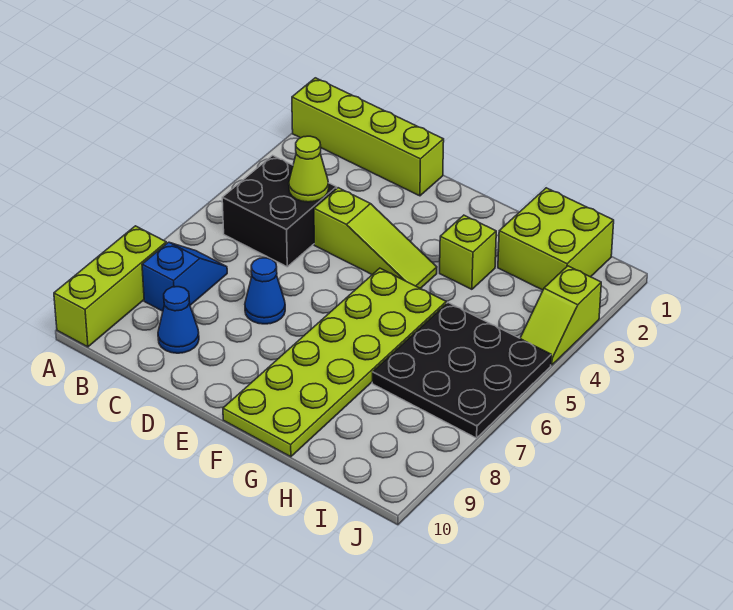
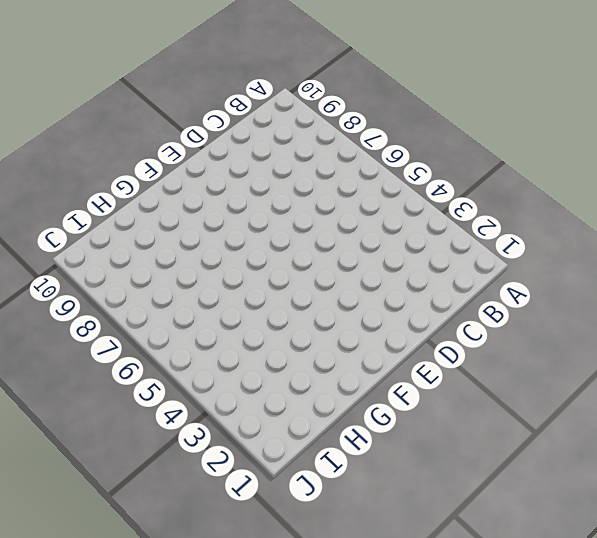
none -> lime 1x4 brick [292,78,444,196]
none -> lime 1x3 brick [54,226,166,347]
none -> black 2x2 brick [222,155,337,267]

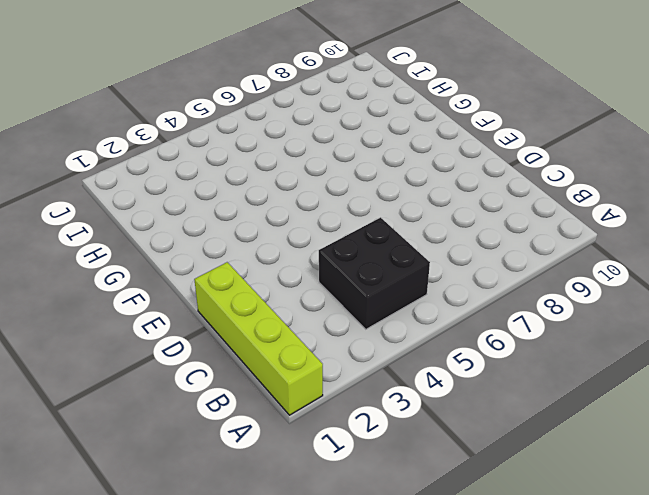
none -> lime 1x3 brick [54,226,166,347]
none -> blue 1x2 slope [142,242,227,311]
none -> blue 1x1 cone [158,287,199,353]

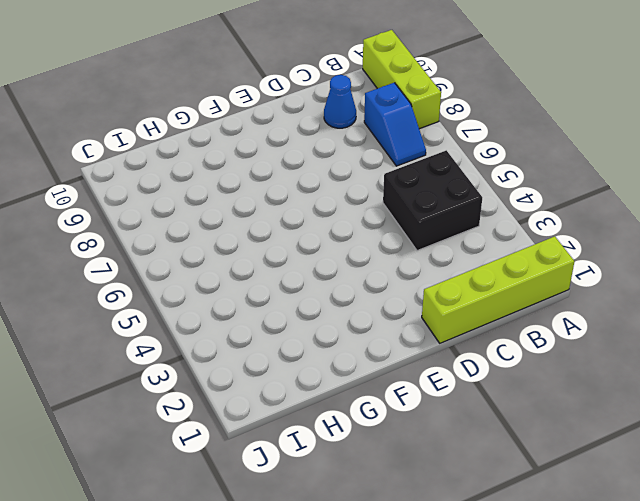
none -> lime 1x3 slope [314,188,437,289]
none -> blue 1x1 cone [245,258,285,324]
none -> lime 2x6 plate [223,268,446,457]

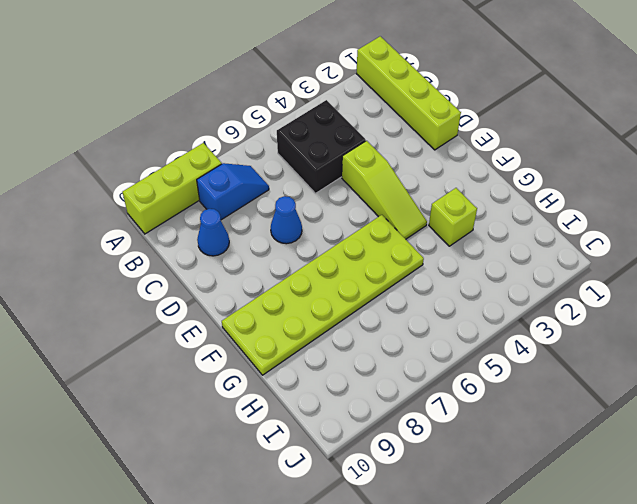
none -> lime 2x2 brick [498,188,614,290]
none -> black 3x3 plate [372,303,551,438]
none -> lime 1x2 slope [520,266,601,365]

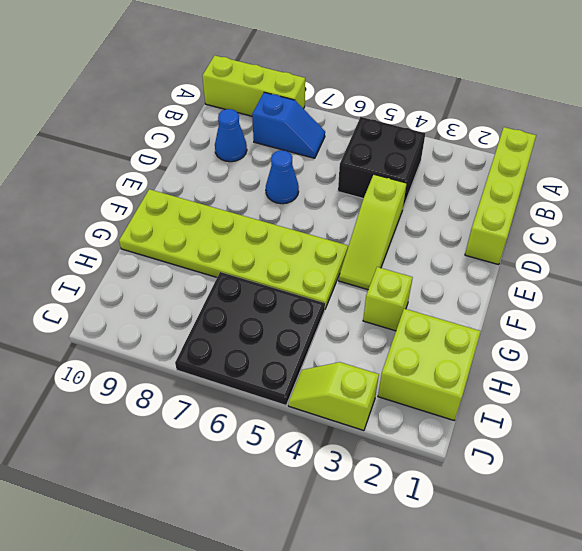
none -> lime 1x1 cone [289,136,329,202]

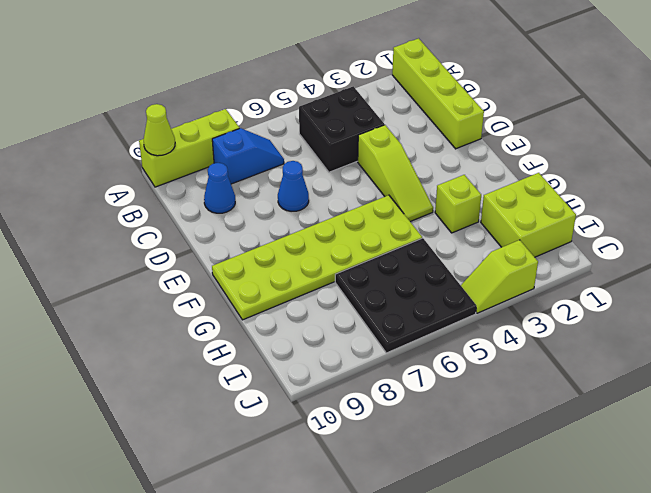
lime 1x1 cone [144,104,175,156] -> lime 1x1 cone moved to [289,136,329,202]

